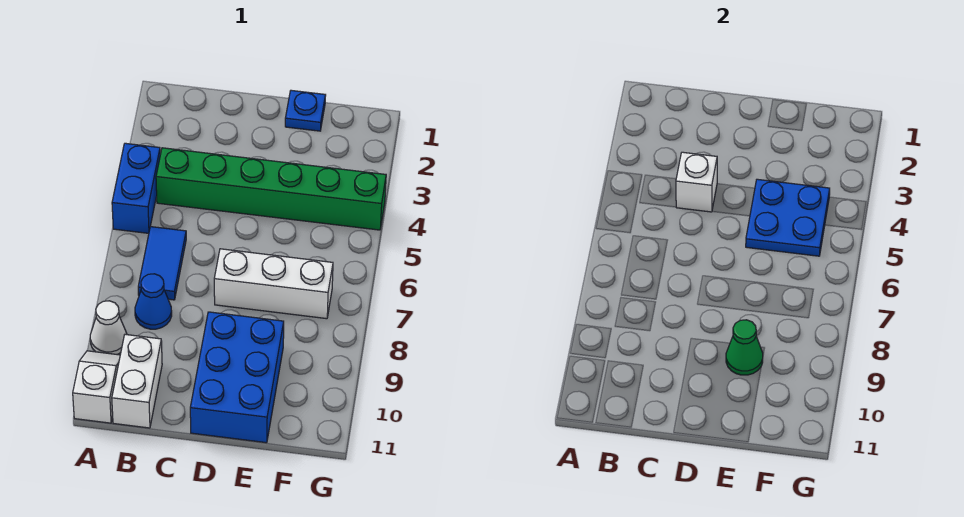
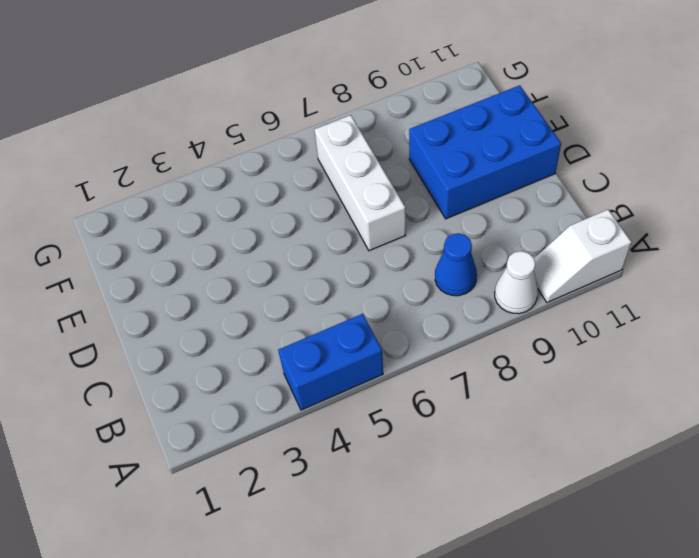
none -> green 1x6 brick [156,148,386,230]
none -> blue 1x2 tile [138,227,186,300]
none -> white 1x2 brick [112,334,162,428]

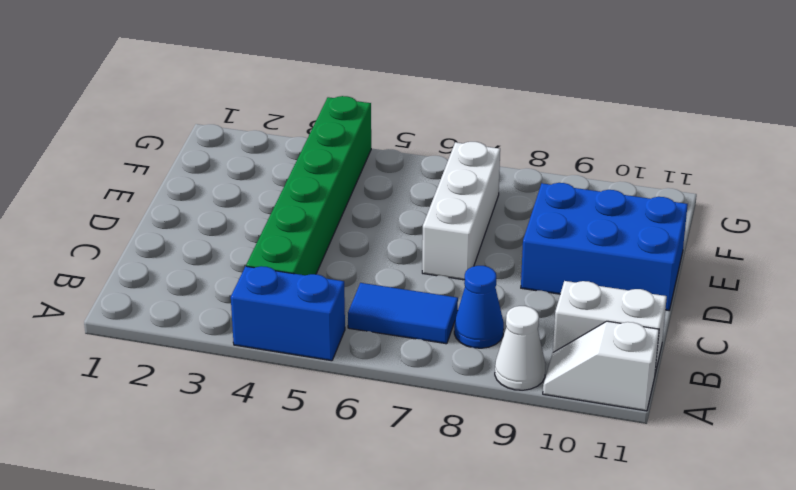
none -> blue 1x1 plate [285,90,326,131]
none -> white 1x1 brick [676,152,717,212]
none -> blue 2x2 plate [746,179,830,256]

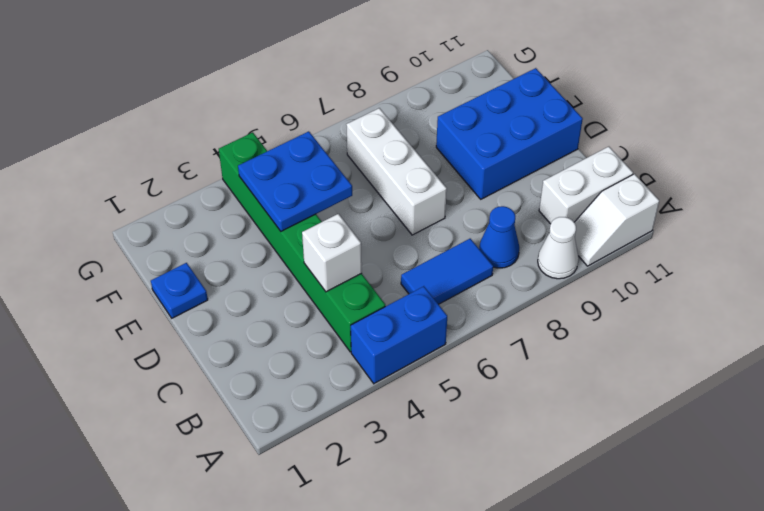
none -> green 1x1 cone [726,320,763,375]

